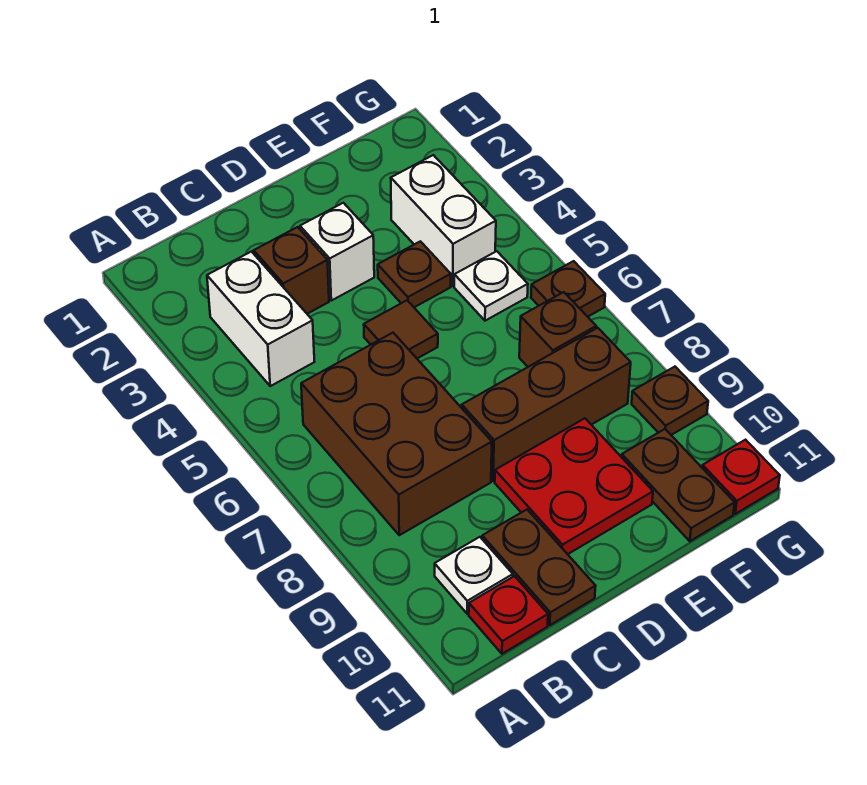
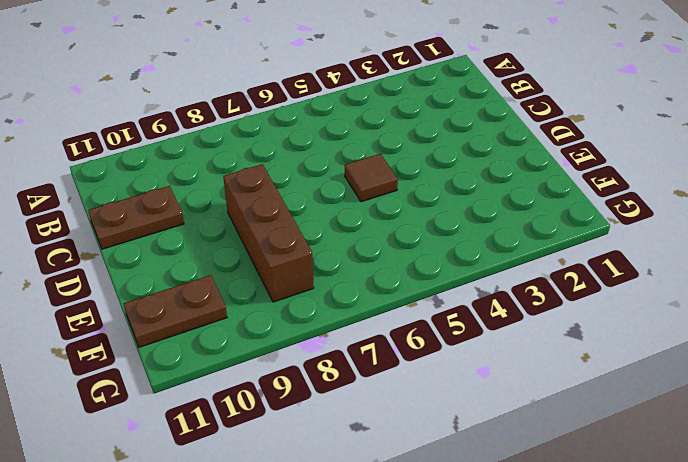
none -> white 1x2 brick [207,252,314,386]
none -> brown 2x3 brick [301,333,492,535]
none -> white 1x1 plate [435,537,513,614]

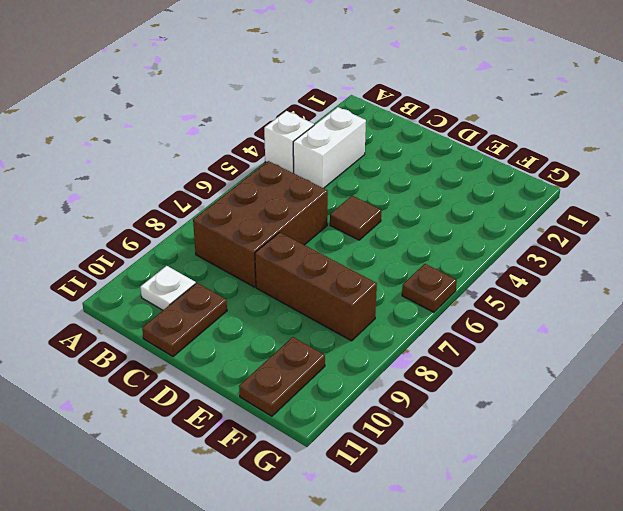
white 1x1 brick [264,111,314,173] -> white 1x1 brick moved to [300,203,374,301]
none -> red 1x1 plate [469,576,548,654]
none -> brown 1x1 brick [254,227,329,314]
none -> red 2x2 plate [495,418,653,554]

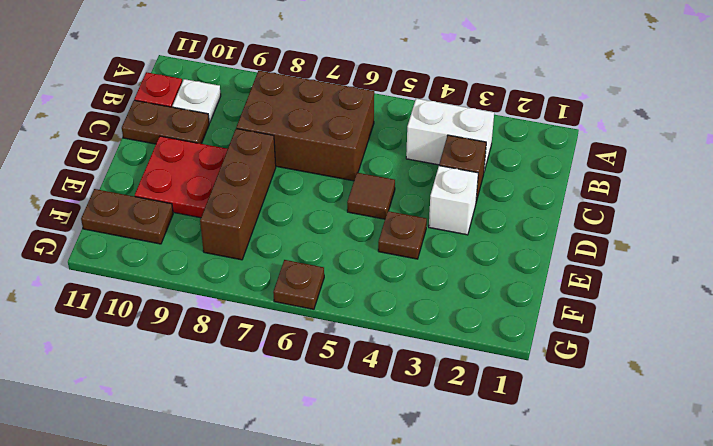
none -> white 1x2 brick [391,155,496,286]
none -> white 1x1 plate [454,251,528,321]
none -> brown 1x1 brick [519,292,596,367]

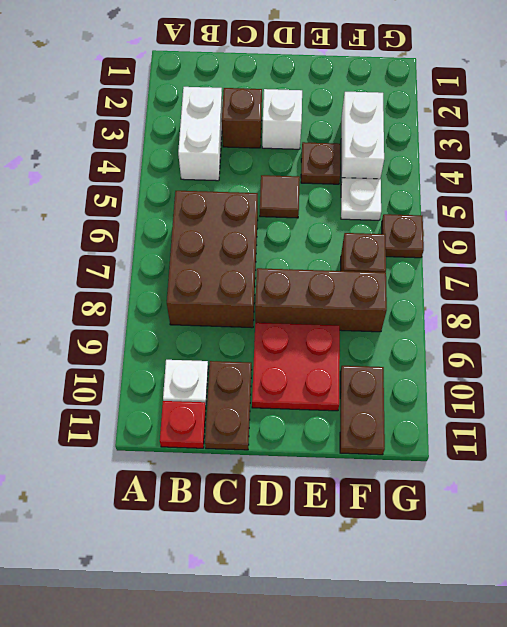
none -> brown 1x1 plate [632,367,708,435]
none -> red 1x1 plate [702,440,780,514]

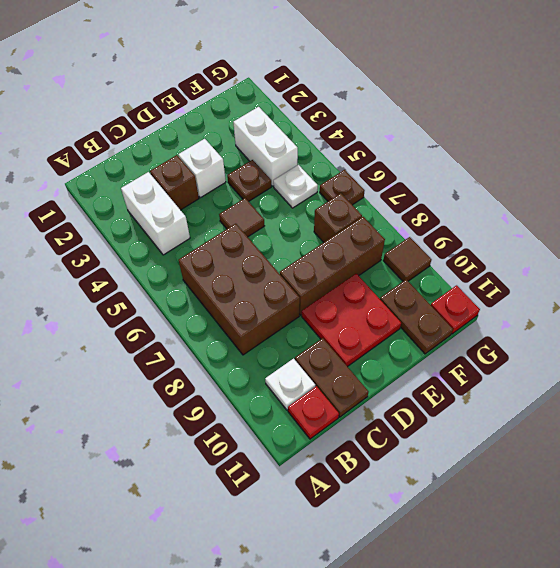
brown 1x1 tile [383,237,431,281] -> brown 1x1 plate [632,367,708,435]

